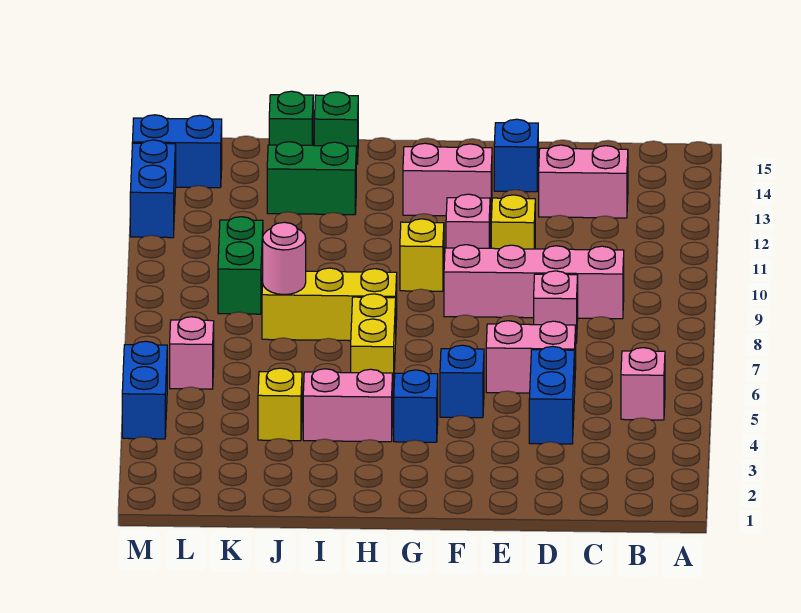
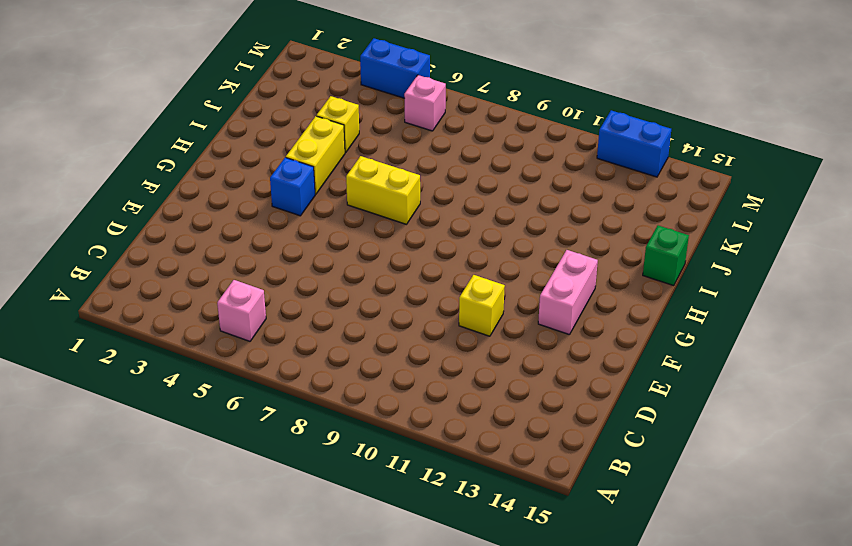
yellow 1x2 brick [286,116,345,194] -> pink 1x2 brick [303,369,393,442]
none -> pink 1x4 brick [444,245,624,319]
none -> pink 1x2 brick [539,145,628,218]
none -> blue 1x2 brick [529,346,575,444]

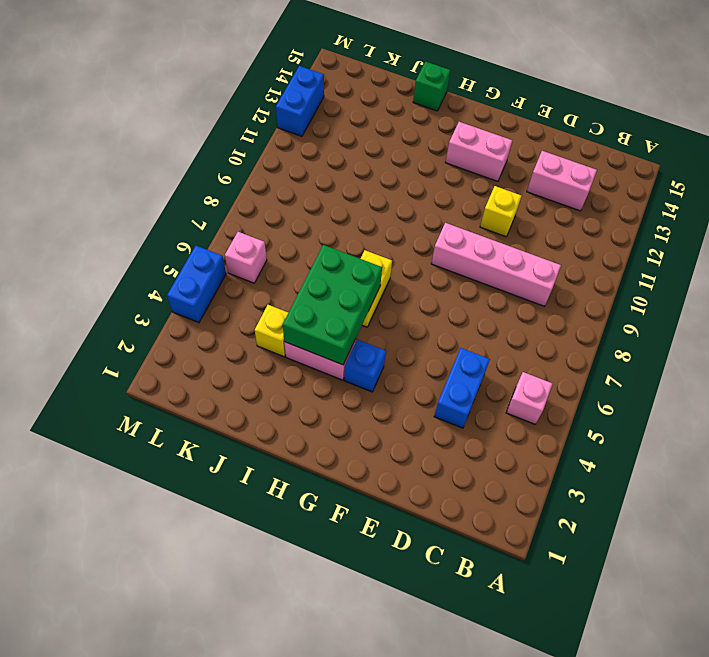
green 2x3 brick [283,245,382,365] -> none
none -> pink 1x2 brick [486,321,576,393]
none -> pink 1x1 brick [534,271,578,343]
none -> blue 1x1 brick [494,119,538,192]

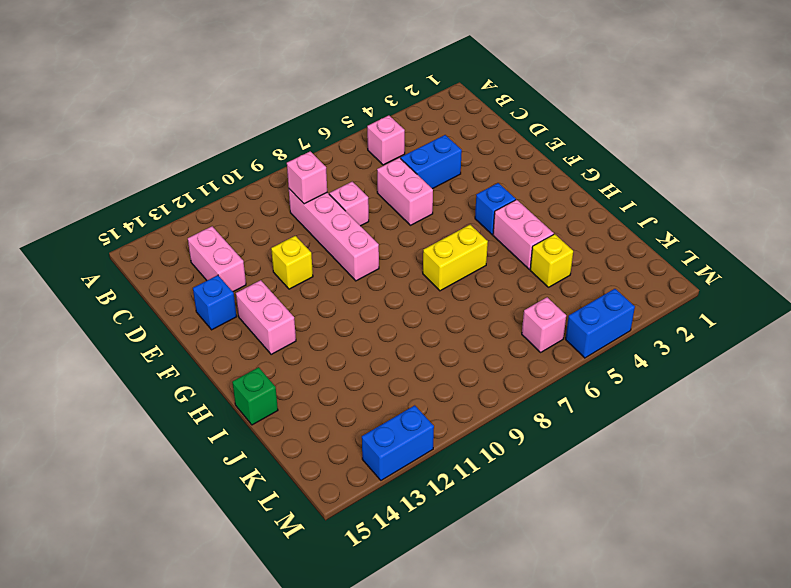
pink 1x1 brick [287,151,327,204] -> pink 1x1 brick moved to [446,194,490,248]
none -> blue 1x1 brick [440,345,484,418]
none -> yellow 1x1 brick [400,219,444,291]
none -> yellow 1x3 brick [262,268,397,341]

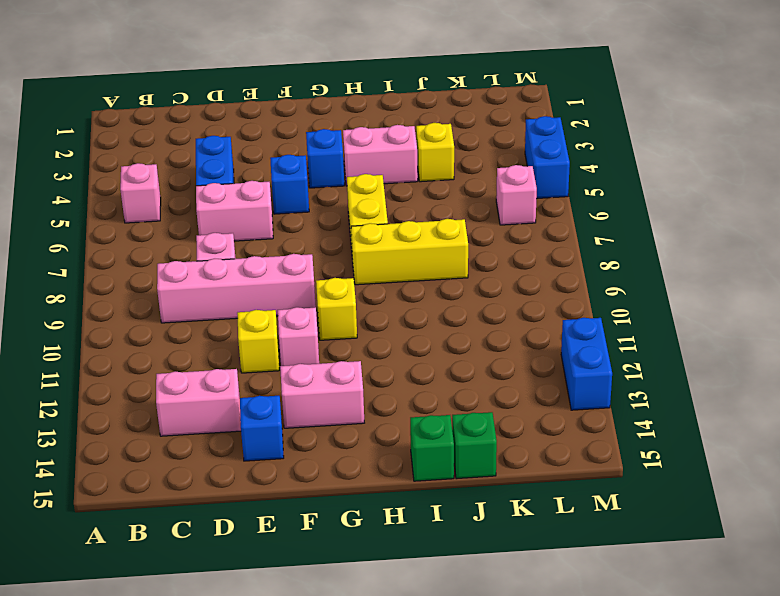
none -> green 1x2 brick [267,142,356,215]
none -> green 1x2 brick [218,217,263,314]
none -> blue 1x2 brick [132,115,222,188]

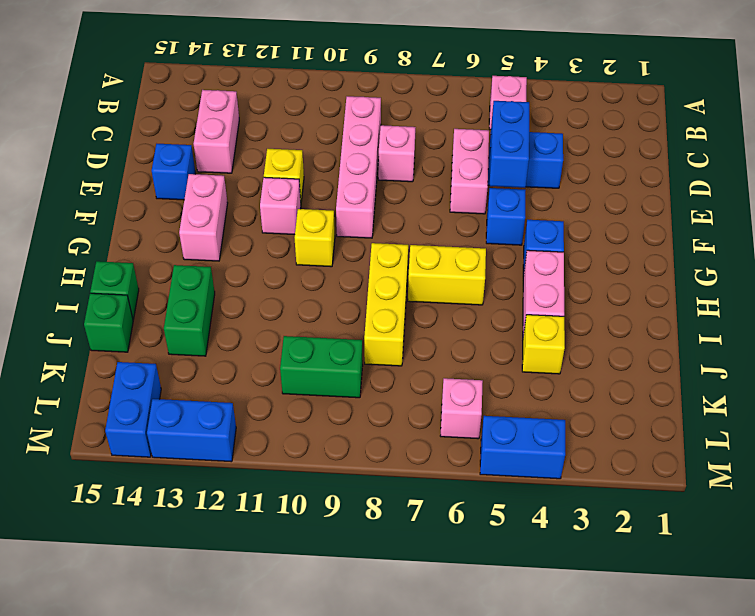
blue 1x2 brick [490,101,529,188] -> none
none -> pink 1x1 round brick [263,222,306,295]

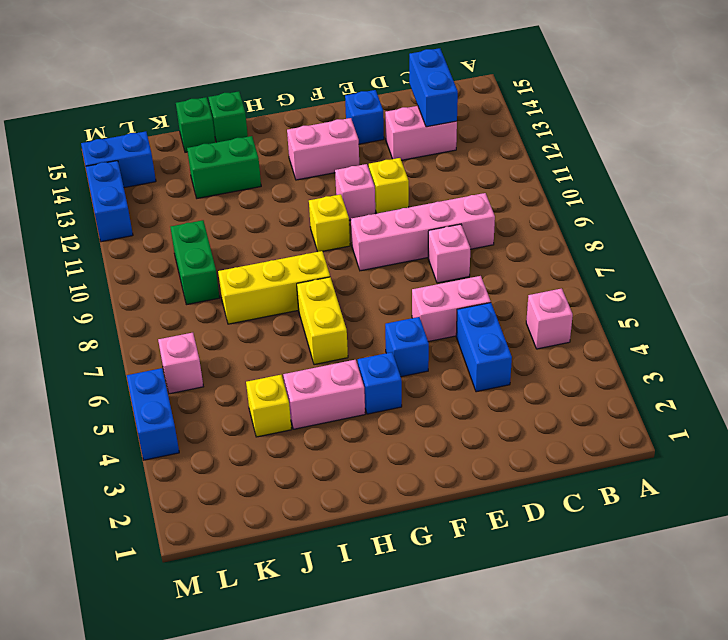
blue 1x2 brick [409,48,458,127] -> none
none -> pink 1x1 round brick [263,222,306,295]

